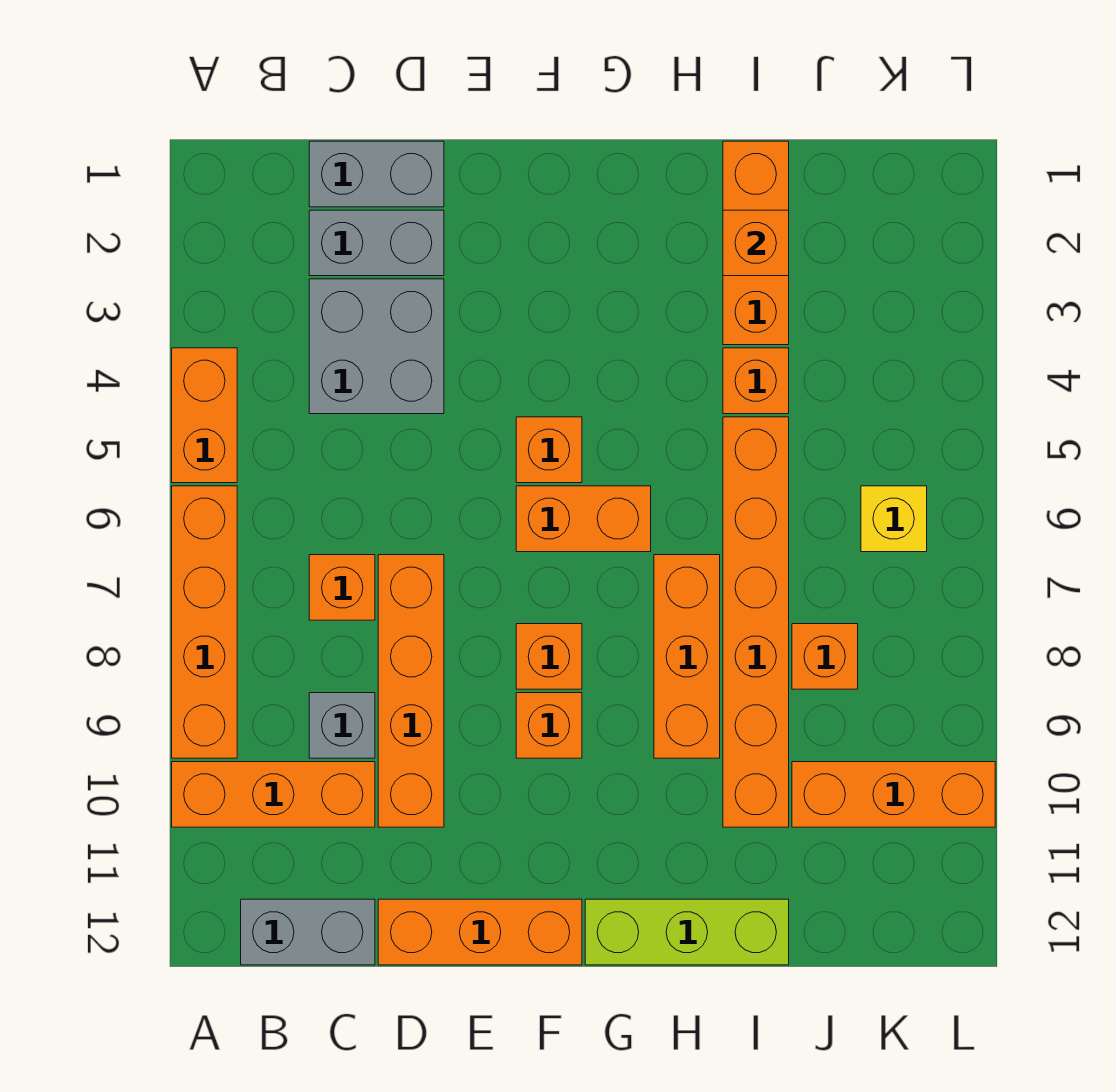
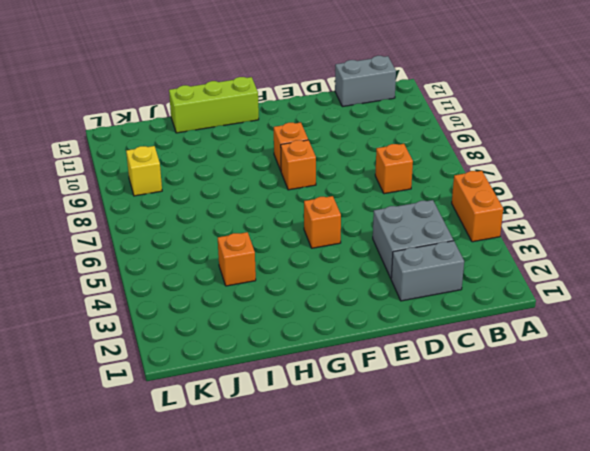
yellow 1x1 brick [126,146,162,196] -> yellow 1x1 brick moved to [861,486,927,552]
none -> orange 1x4 brick [172,486,237,758]
none -> orange 1x3 brick [172,762,375,827]
none -> grey 1x2 brick [309,141,444,207]

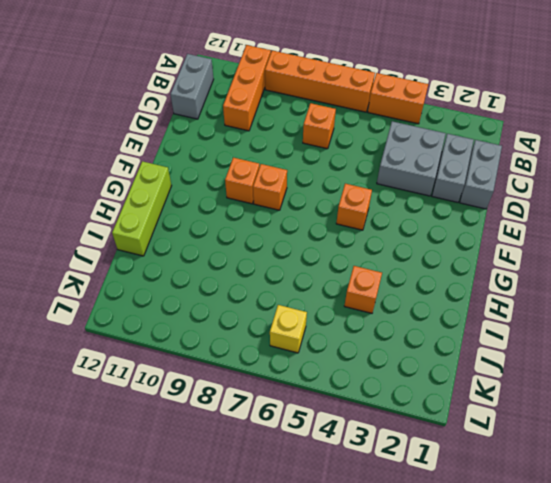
none -> grey 1x1 brick [309,693,375,758]
none -> orange 1x4 brick [378,555,444,827]
none -> orange 1x3 brick [378,899,582,965]

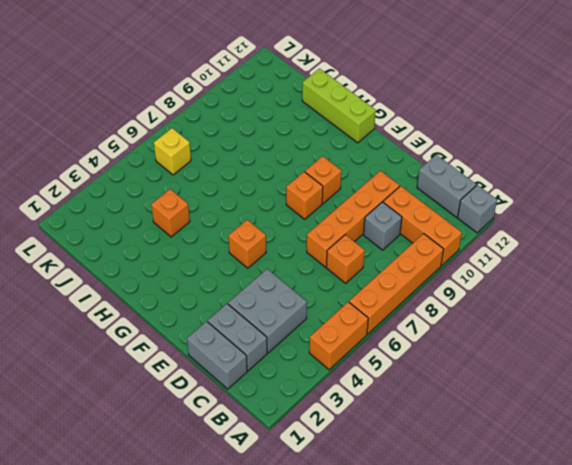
grey 1x1 brick [458,185,497,233] -> none
none -> orange 1x3 brick [378,899,582,965]
none -> orange 1x2 brick [516,486,651,552]
none -> orange 1x3 brick [654,555,720,758]

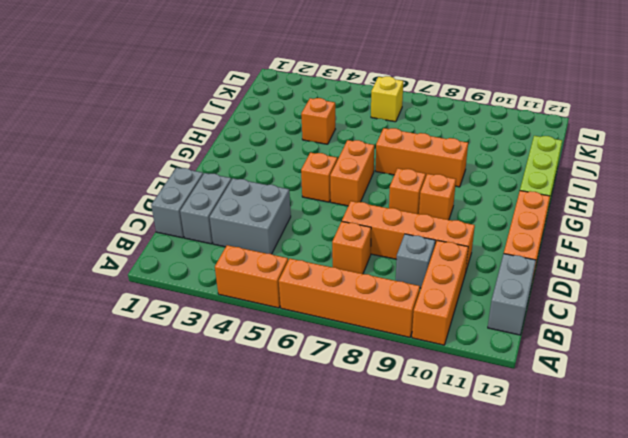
none -> orange 1x3 brick [723,141,789,345]
none -> orange 1x6 brick [723,417,789,827]
none -> orange 1x1 brick [792,624,858,689]

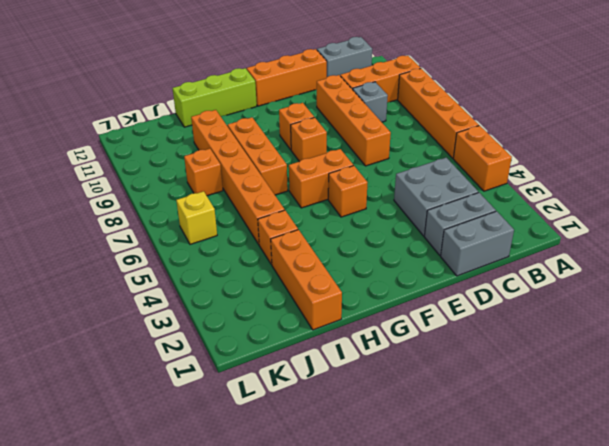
none -> orange 1x1 brick [309,555,375,620]
none -> orange 1x3 brick [792,762,995,827]
none -> orange 1x1 brick [723,210,789,276]

